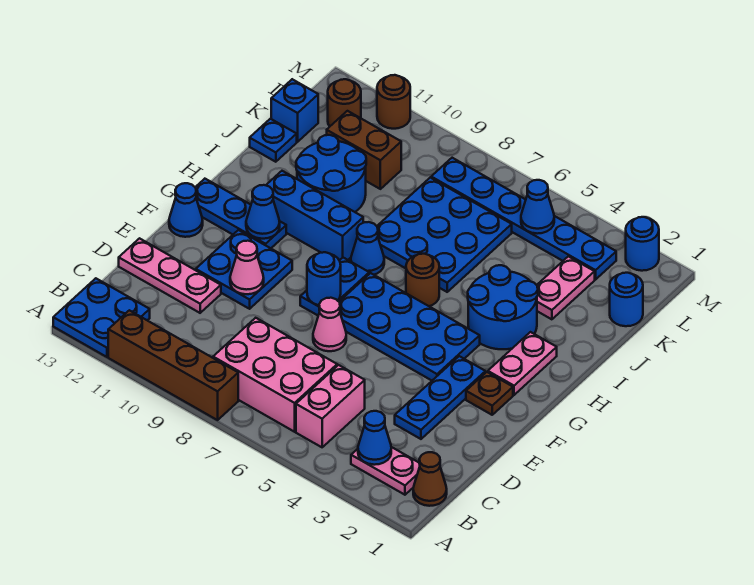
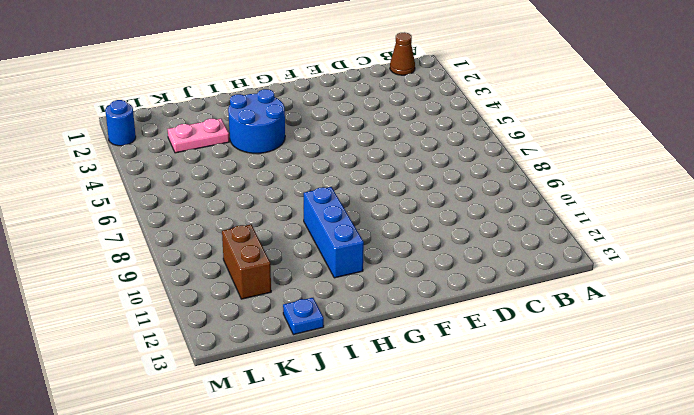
none -> brown 1x4 brick [108,310,238,420]
none -> blue 2x2 plate [53,278,150,357]
none -> pink 1x2 plate [351,447,420,495]
none -> pink 1x2 brick [296,365,365,447]

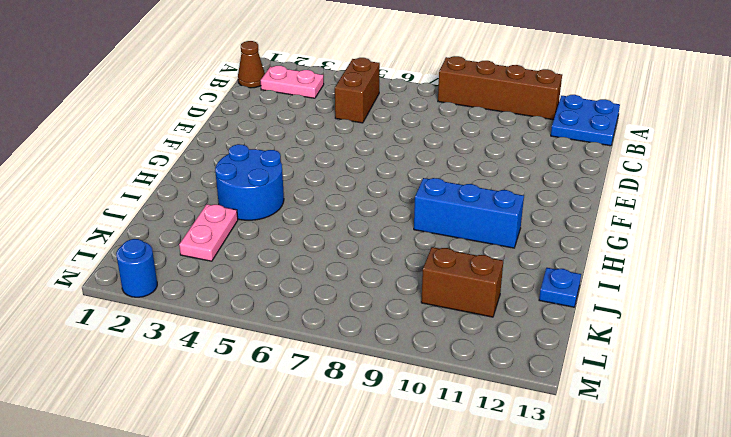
brown 1x2 brick [335,58,380,123] -> pink 1x2 brick [296,365,365,447]
none -> pink 2x3 brick [213,318,337,432]
none -> blue 1x3 plate [395,356,485,439]
none -> pink 1x3 plate [119,238,221,313]
none -> pink 1x1 cone [313,298,346,351]

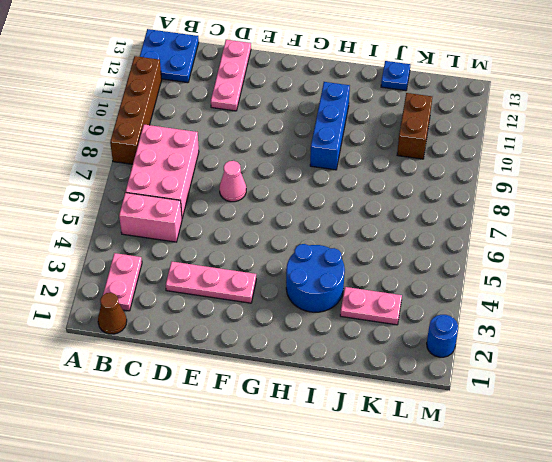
pink 1x3 plate [166,262,256,303] -> blue 1x3 plate [395,356,485,439]
none -> blue 2x2 plate [196,230,292,309]
none -> brown 1x1 plate [466,372,513,415]
none -> blue 2x4 plate [339,273,480,380]
none -> blue 1x2 plate [300,258,369,315]

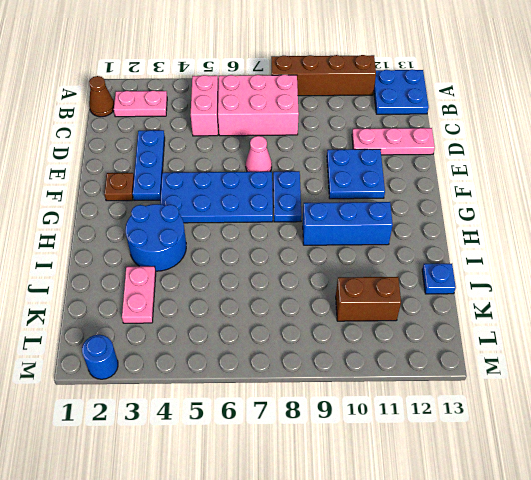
none -> blue 1x1 cone [169,183,203,237]
none -> pink 1x2 plate [488,332,557,395]
none -> blue 1x3 plate [195,179,286,248]
none -> brown 1x1 round brick [406,254,439,306]

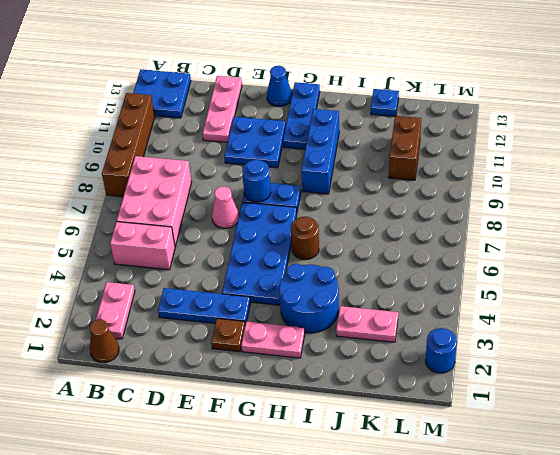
none -> blue 1x1 cone [351,222,384,275]
none -> blue 3x3 plate [377,178,512,292]
none -> blue 2x2 round brick [296,135,366,212]
none -> blue 1x1 round brick [610,273,643,326]

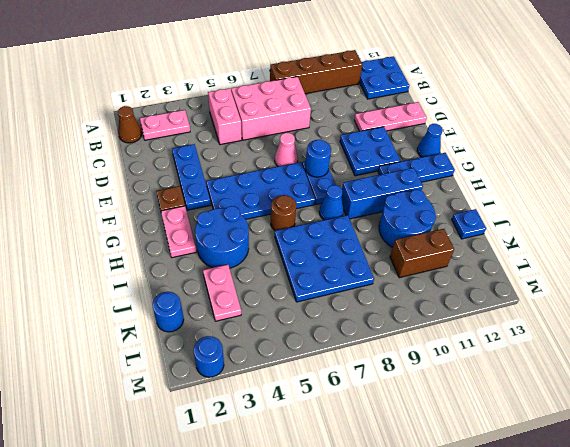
none -> blue 1x1 brick [271,79,318,142]
none -> blue 1x6 plate [431,158,616,279]
none -> brown 1x1 round brick [328,79,361,126]
none -> brown 1x1 round brick [377,75,410,129]

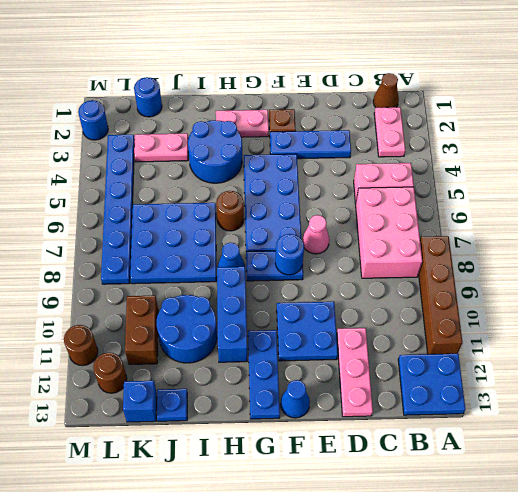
none -> blue 1x1 cone [358,411,391,465]
none -> pink 1x1 cone [230,241,264,294]
none -> blue 1x1 cone [246,185,280,239]
none -> blue 1x1 cone [521,180,554,234]

